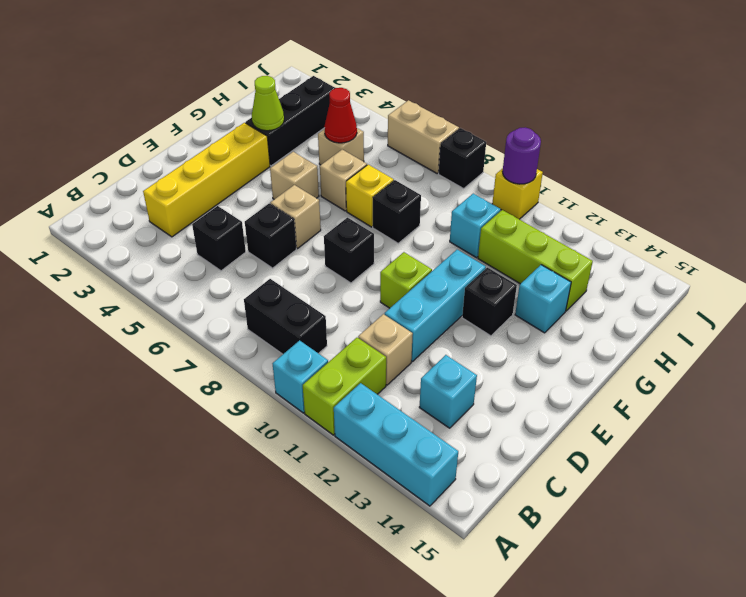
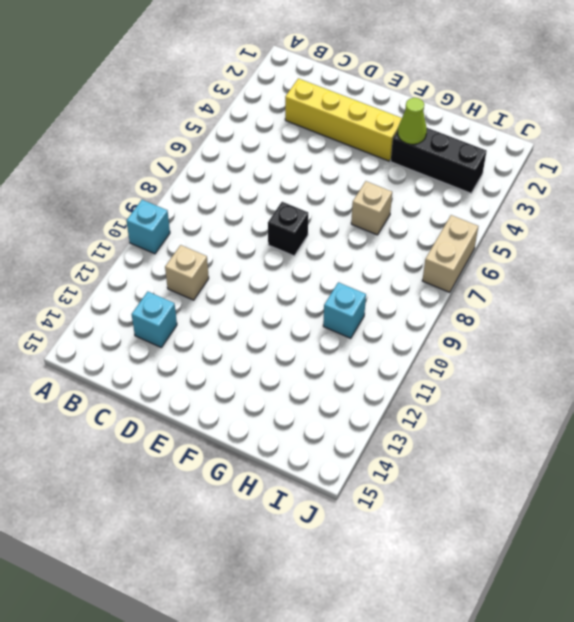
none -> lime 1x2 brick [303,338,386,435]
none -> cyan 1x3 brick [334,383,458,506]
none -> black 1x2 brick [244,279,327,354]

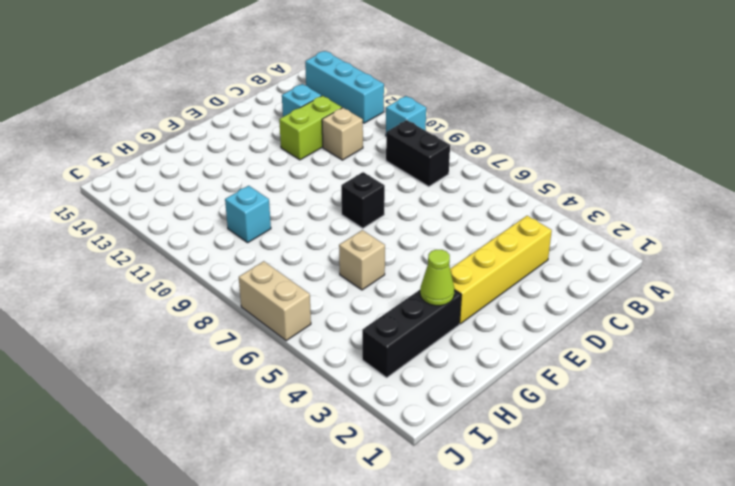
lime 1x2 brick [279,96,342,160] -> lime 1x2 brick moved to [303,338,386,435]
none -> black 1x1 brick [192,206,246,271]
none -> black 1x1 brick [245,203,296,268]
none -> cyan 1x3 brick [385,250,486,362]

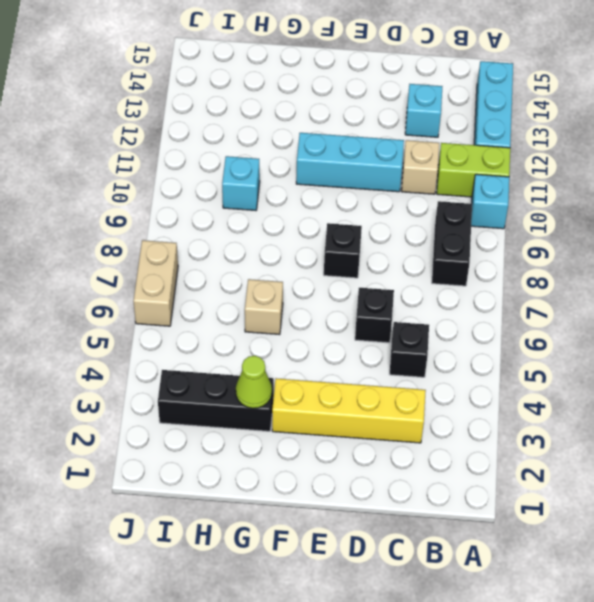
none -> tan 1x1 brick [271,185,321,248]
none -> lime 1x1 brick [380,252,432,308]
none -> tan 1x1 brick [270,152,319,199]

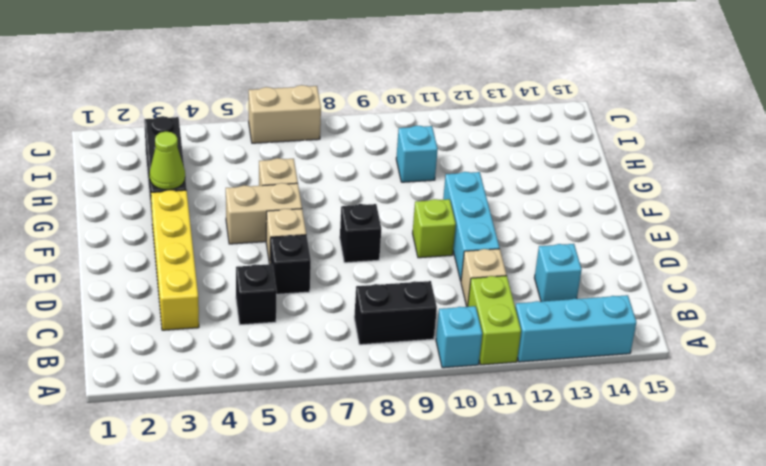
tan 1x2 brick [226,183,302,244] -> tan 1x1 brick [270,152,319,199]
none -> black 1x1 brick [462,267,517,336]
none -> yellow 1x1 brick [346,165,394,227]
none -> black 1x1 brick [373,180,421,243]

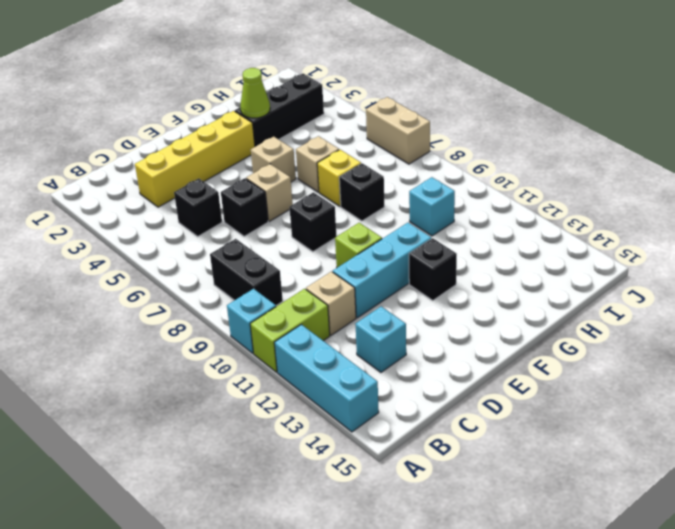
none -> cyan 1x1 brick [515,265,571,333]
none -> tan 1x1 brick [318,128,364,165]
none -> lime 1x3 brick [478,210,593,311]

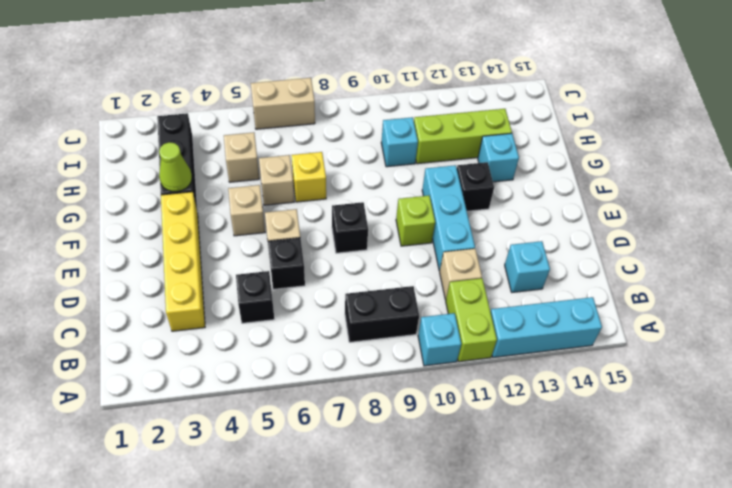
none -> black 1x1 brick [373,180,421,243]
none -> black 1x1 brick [439,128,486,188]
none -> yellow 1x1 brick [492,168,543,219]

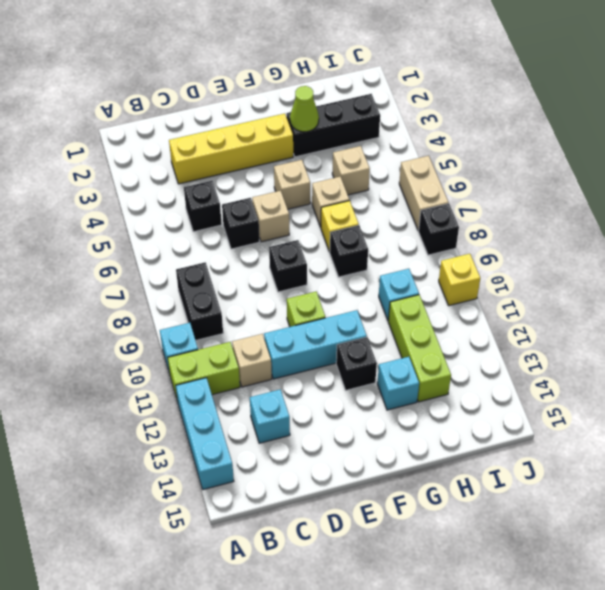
none -> red 1x1 cone [324,88,357,143]
none -> purple 1x1 round brick [502,127,541,184]

